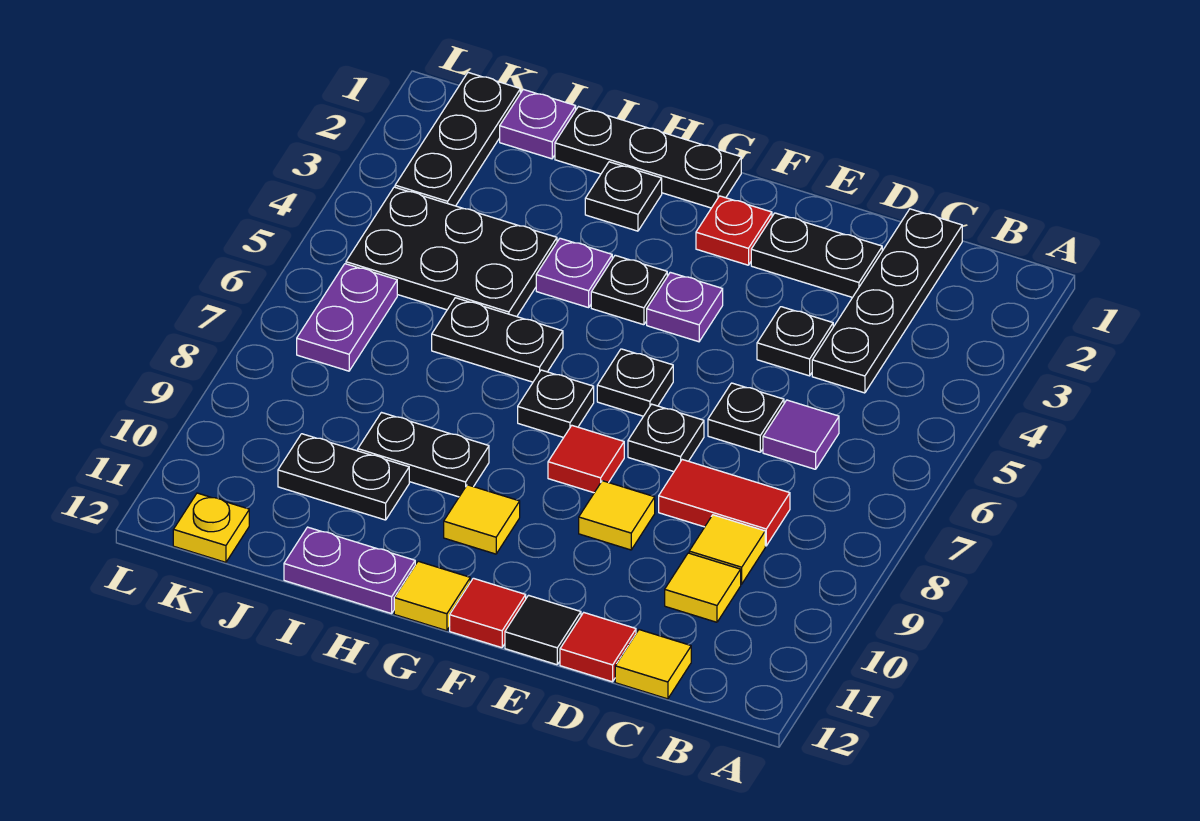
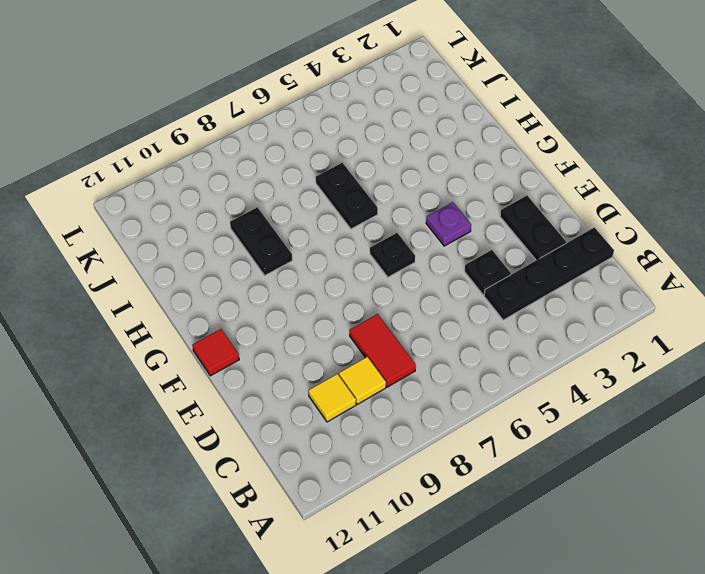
none -> purple 1x1 tile [763,400,839,469]
none -> yellow 1x1 tile [615,630,691,699]
none -> black 1x1 plate [708,383,784,452]
none -> red 1x1 tile [560,613,636,682]

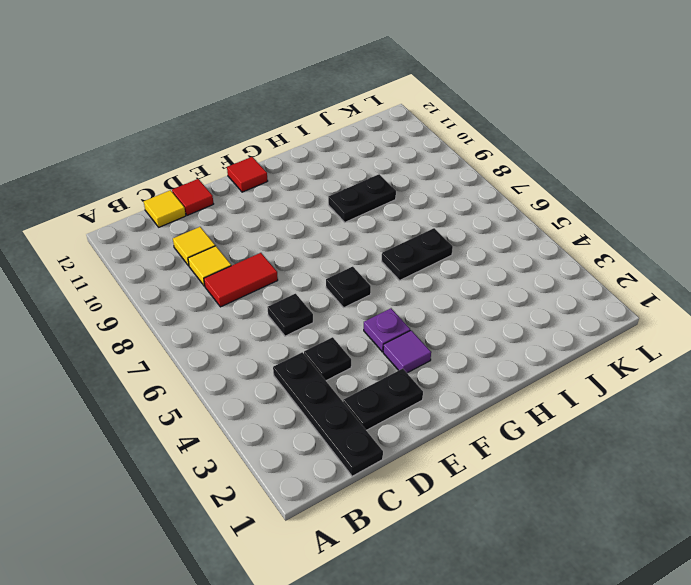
purple 1x1 tile [383,330,431,373] -> purple 1x1 tile moved to [763,400,839,469]
none -> black 1x1 plate [628,404,704,471]
none -> yellow 1x1 tile [579,481,655,550]
none -> black 1x1 tile [505,595,581,665]
none -> red 1x1 plate [696,196,772,265]

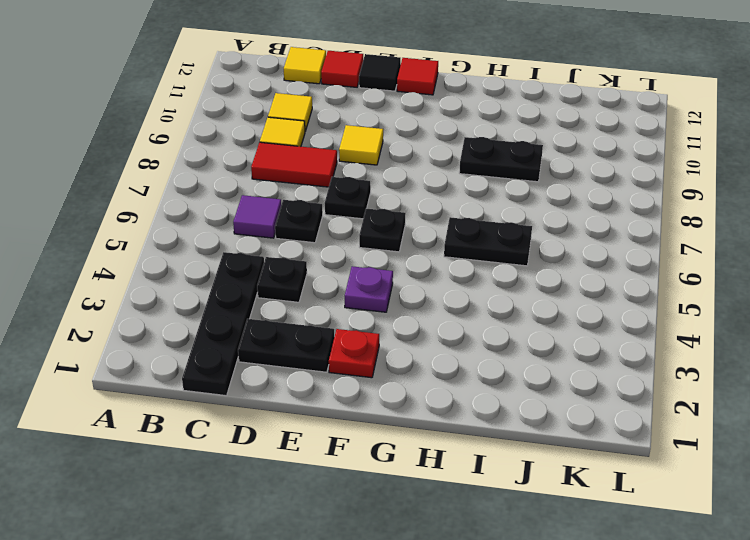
none -> red 1x1 tile [548,426,624,493]
none -> black 1x3 plate [555,107,741,208]
none -> black 1x1 plate [591,255,667,325]
none -> black 1x1 plate [518,370,594,438]

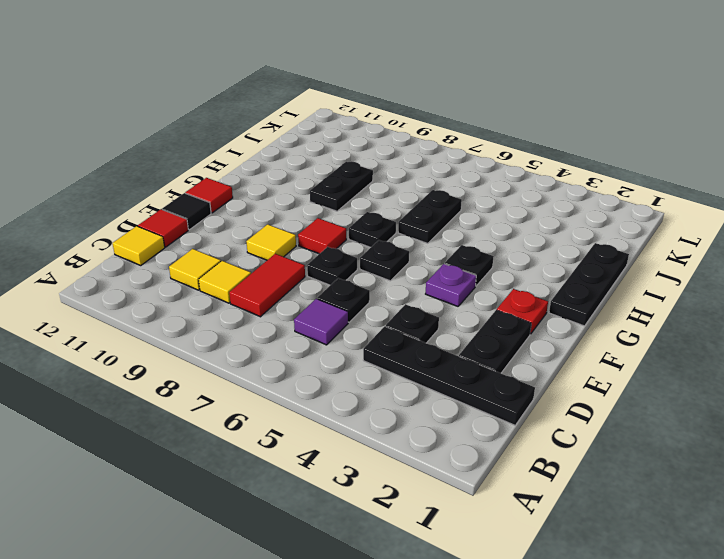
none -> yellow 1x1 tile [444,485,520,554]
none -> yellow 1x1 tile [394,561,470,631]
none -> black 1x1 plate [585,162,662,231]
none -> purple 1x1 plate [536,238,612,308]

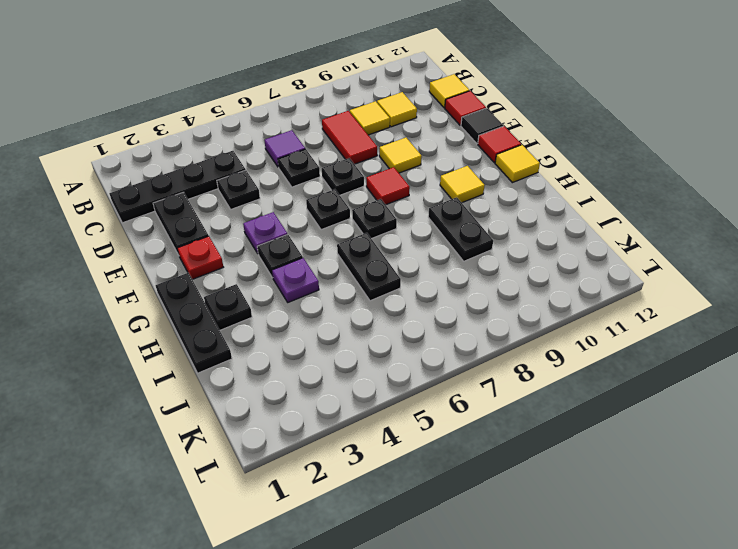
none -> purple 1x2 plate [284,527,415,614]
none -> black 2x3 plate [346,187,557,317]
none -> black 1x2 plate [278,434,409,520]
none -> purple 1x1 plate [500,89,576,159]

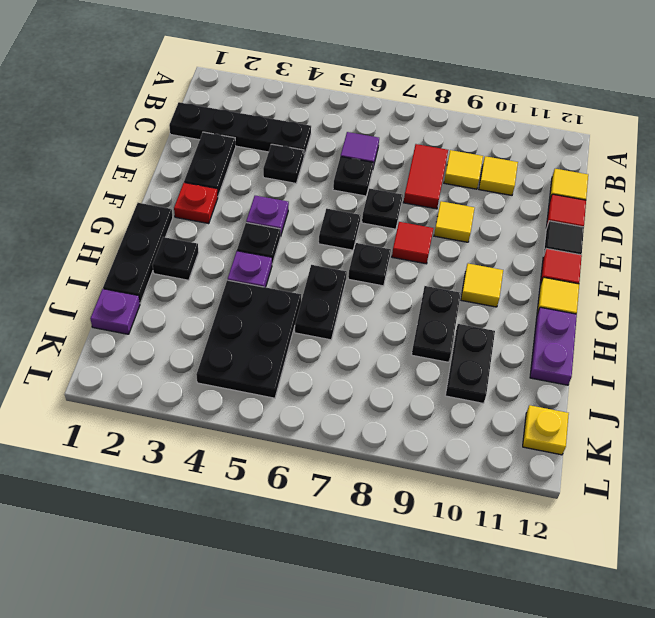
none -> black 1x3 plate [395,73,520,206]
none -> purple 1x2 plate [297,264,397,371]

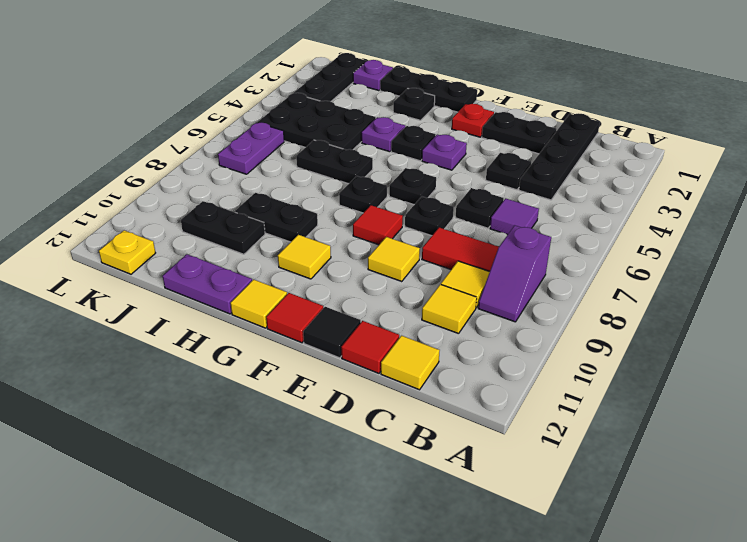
purple 1x2 slope [478,225,551,322] -> none

